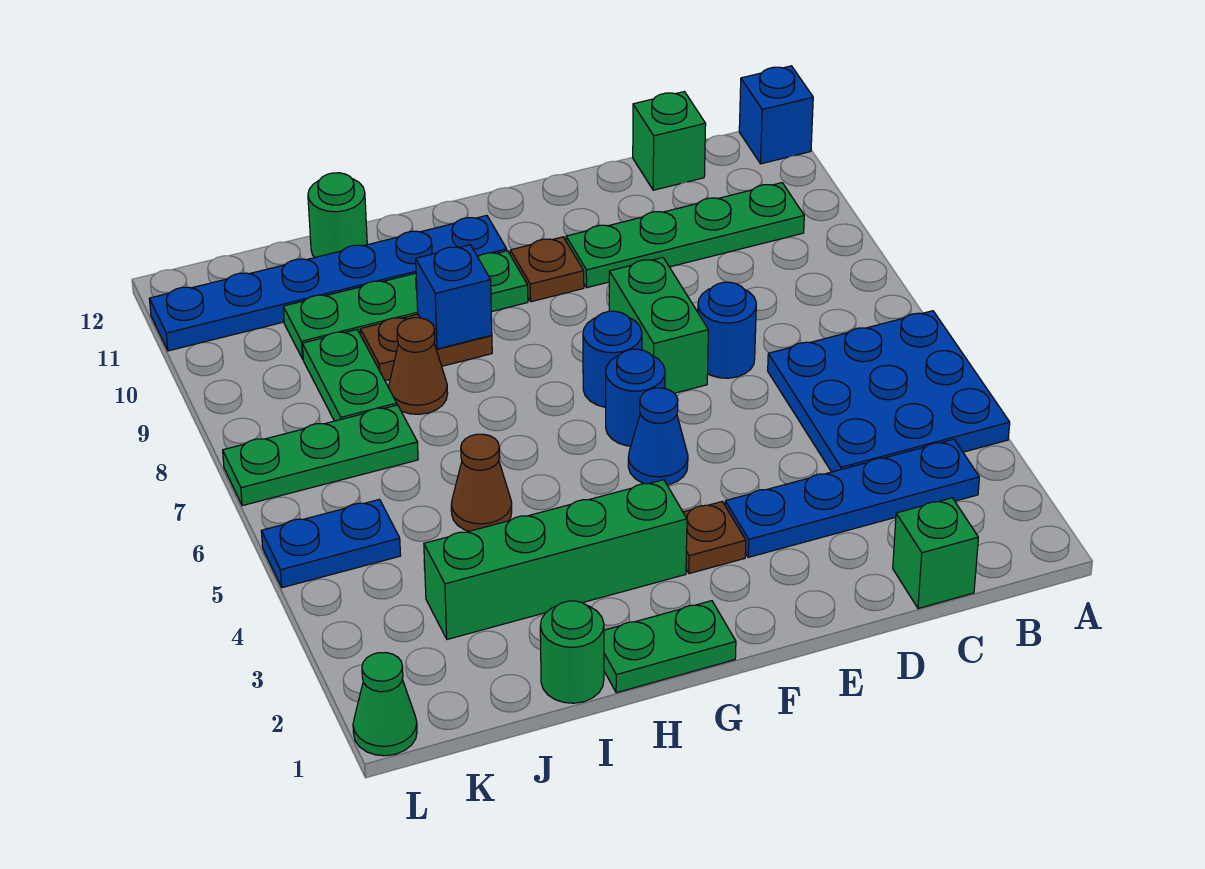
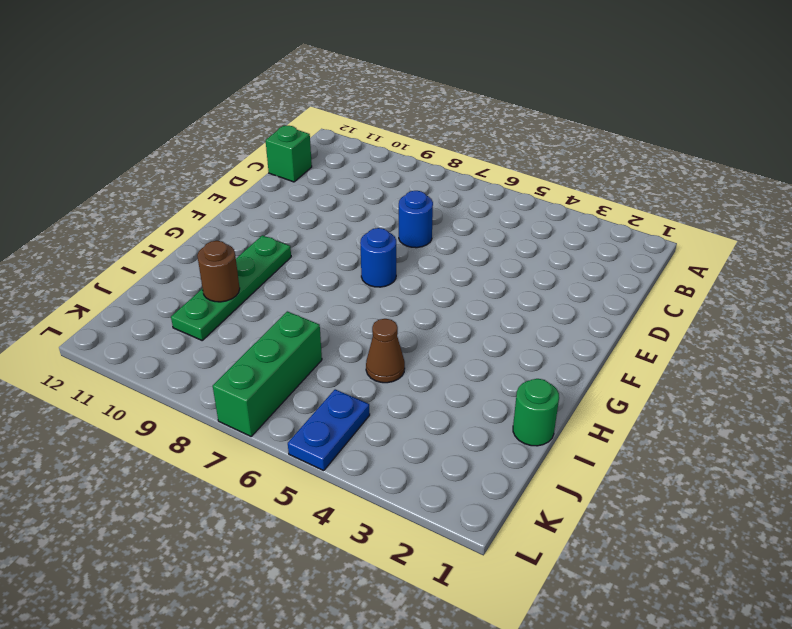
brown 1x1 round brick [197,241,240,302] -> none
green 1x3 brick [213,311,322,436] -> green 1x3 plate [223,405,418,506]
none -> blue 3x3 plate [768,311,1010,472]
none -> blue 1x1 brick [739,66,813,164]
none -> blue 1x4 plate [725,439,979,557]

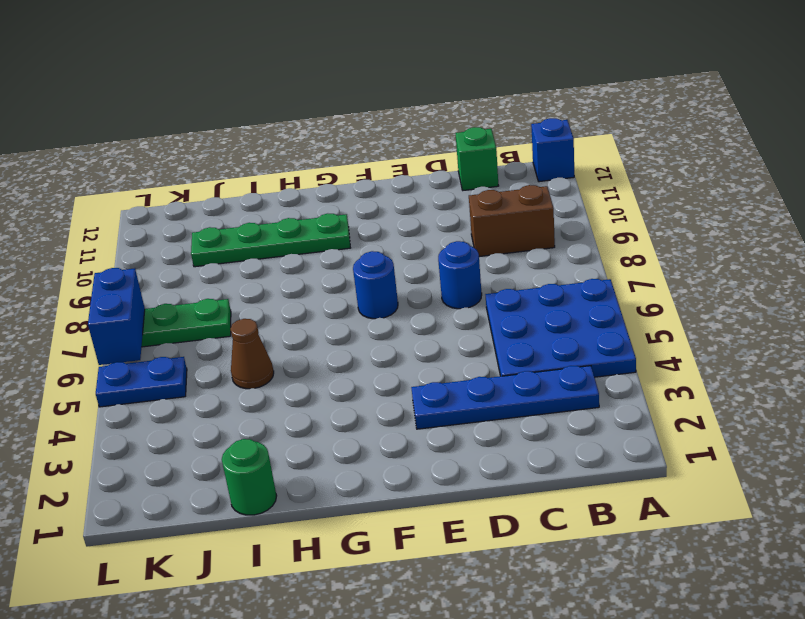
brown 1x2 brick [469,185,555,257] -> none
blue 1x2 brick [88,268,145,365] -> none
none -> green 1x4 plate [566,183,804,288]
none -> green 1x1 brick [893,498,978,608]
none -> green 1x2 brick [609,258,708,393]

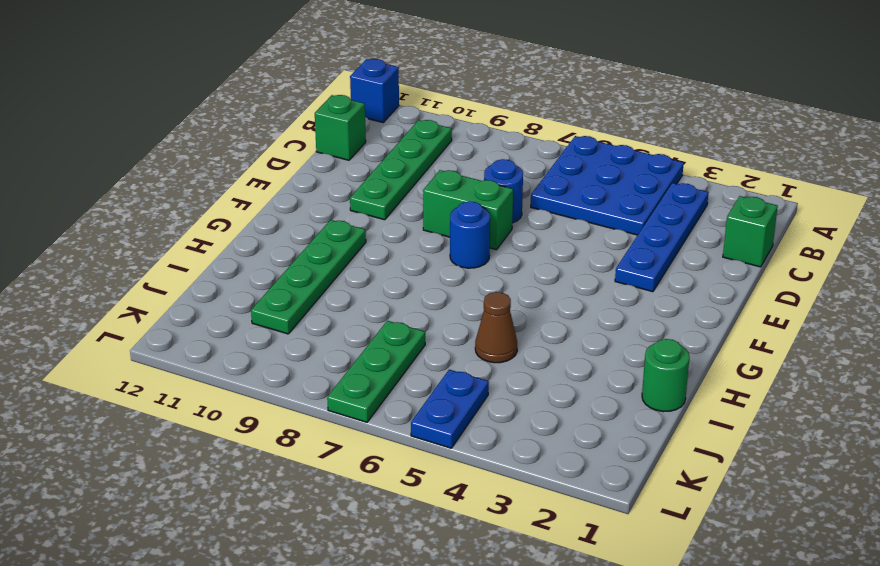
none -> brown 1x1 plate [683,502,746,574]
none -> blue 1x1 cone [628,388,688,485]
none -> blue 1x1 round brick [606,349,665,446]

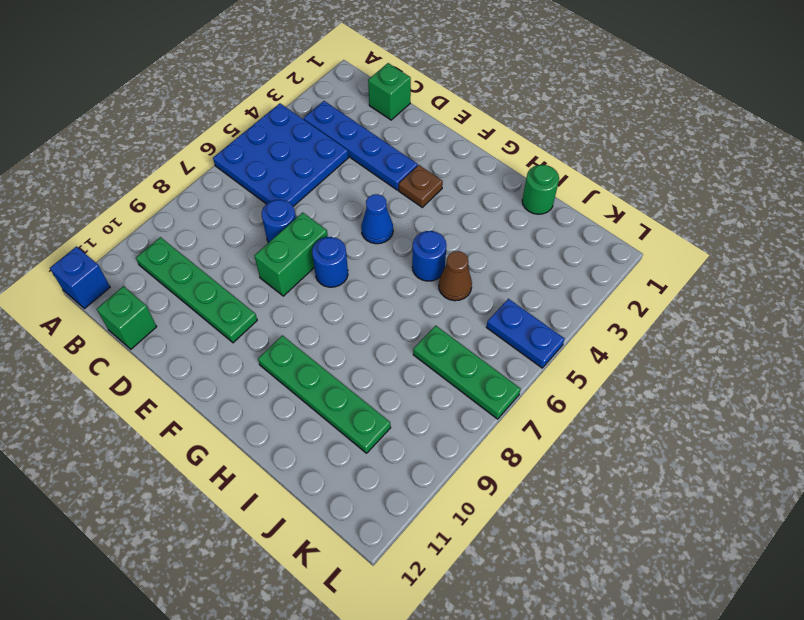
blue 1x1 round brick [412,231,446,281] -> blue 1x1 round brick moved to [606,349,665,446]
none -> brown 1x1 plate [510,237,584,302]
none -> green 1x2 plate [604,601,736,693]
none -> green 1x4 brick [424,480,687,639]

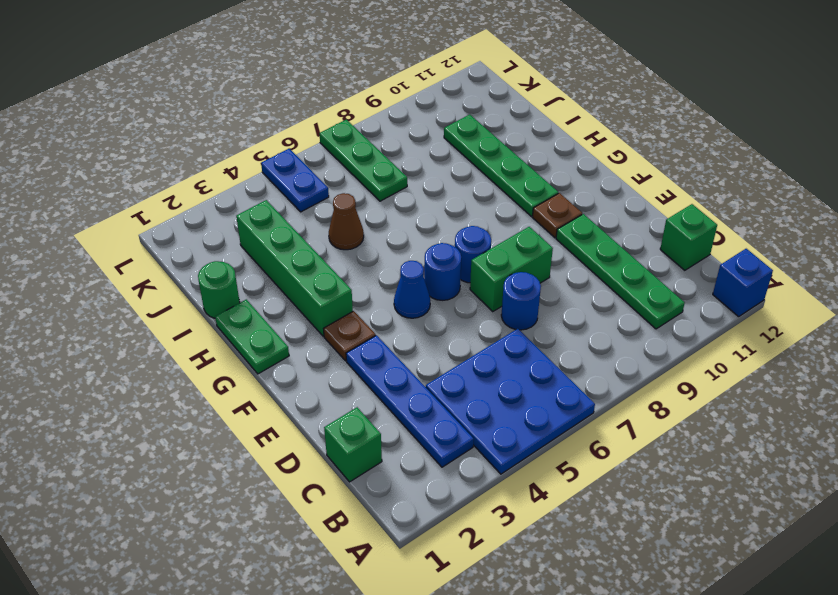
none -> blue 1x6 plate [149,215,507,351]
none -> brown 1x2 plate [360,314,492,381]
none -> brown 1x1 cone [389,318,448,414]

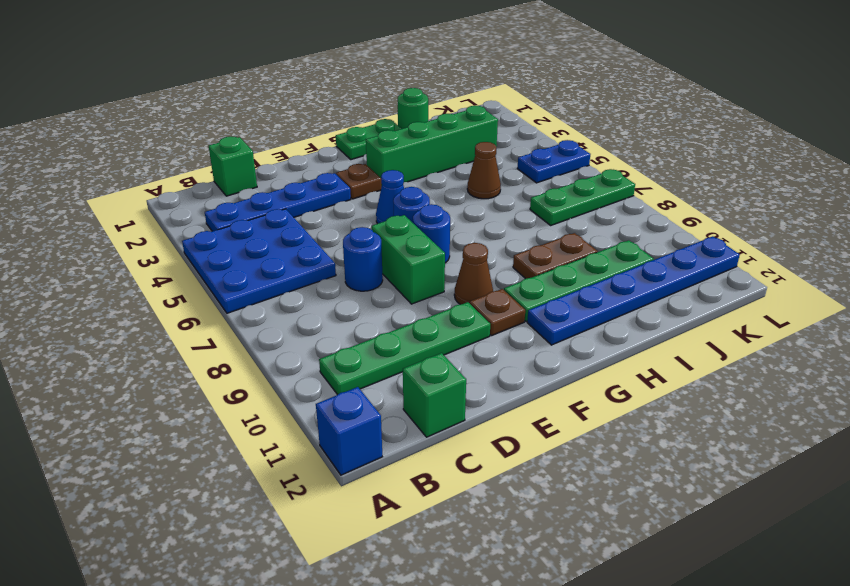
brown 1x1 cone [454,243,493,304] -> brown 1x1 cone moved to [389,318,448,414]
none -> green 1x1 round brick [308,173,367,257]
none -> green 1x2 plate [302,330,397,421]
none -> green 1x1 cone [353,653,417,756]

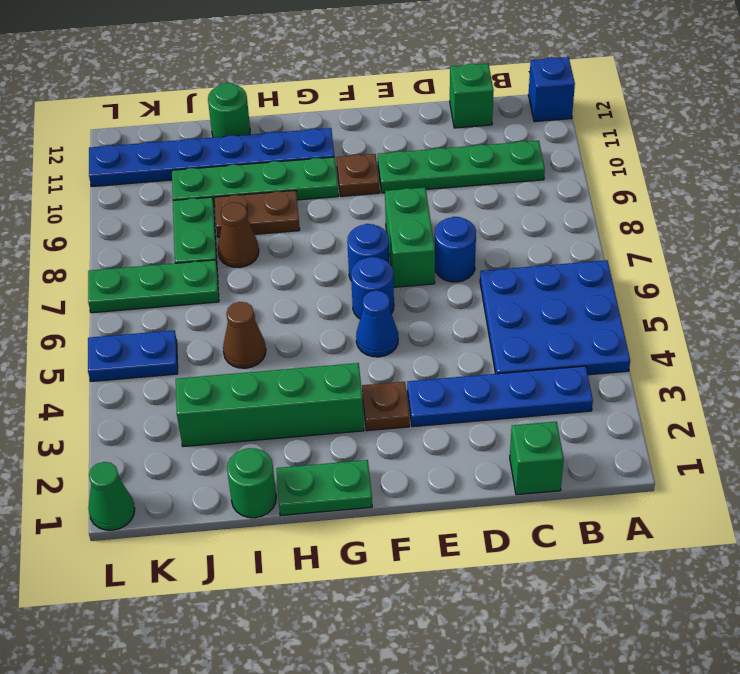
none -> blue 1x1 brick [416,245,492,349]

